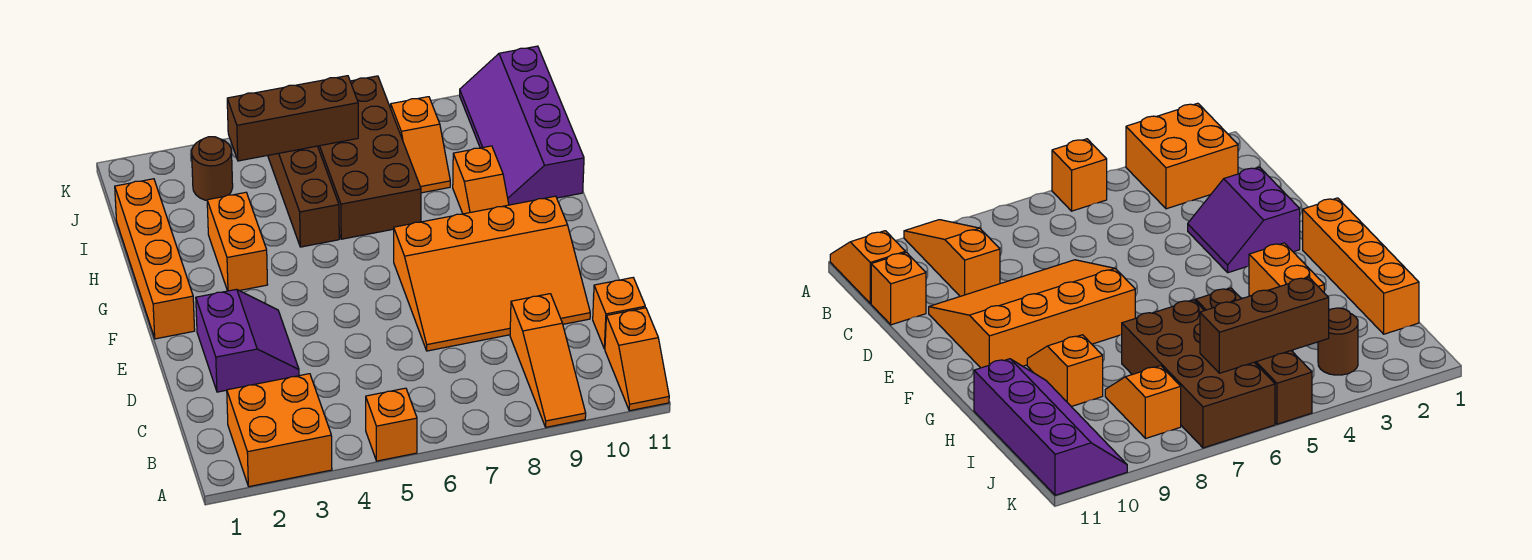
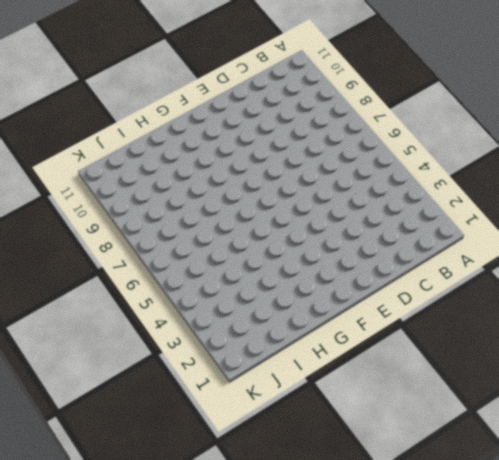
none -> orange 2x2 brick [227,374,332,487]
none -> orange 1x1 brick [366,388,417,461]
none -> orange 1x3 slope [510,294,586,427]

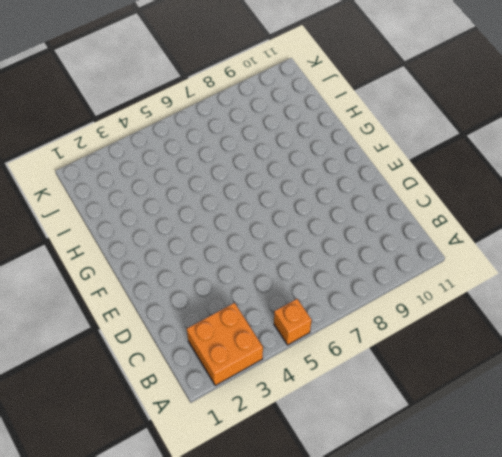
none -> orange 1x3 slope [510,294,586,427]
none -> orange 1x2 slope [605,308,669,411]
none -> orange 1x1 brick [593,278,645,349]

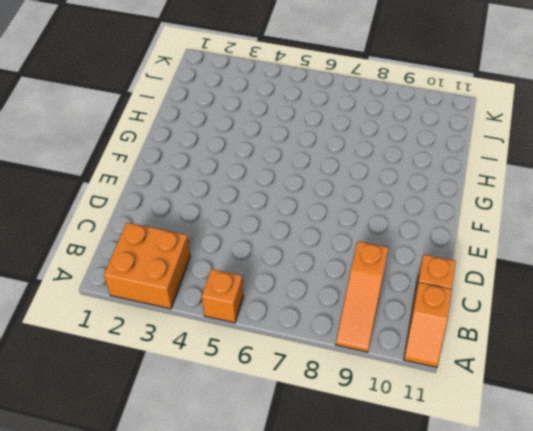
none -> purple 2x2 slope [196,289,299,392]
none -> orange 3x4 slope [394,196,590,351]
none -> orange 1x4 brick [115,179,195,339]

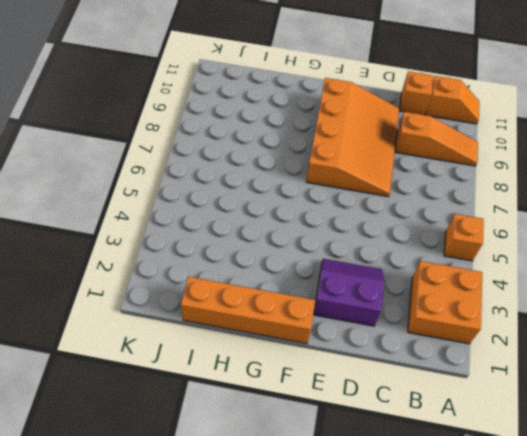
none -> orange 1x2 brick [207,192,268,291]
none -> orange 1x2 slope [453,146,509,214]
none -> brown 1x4 brick [268,146,339,247]

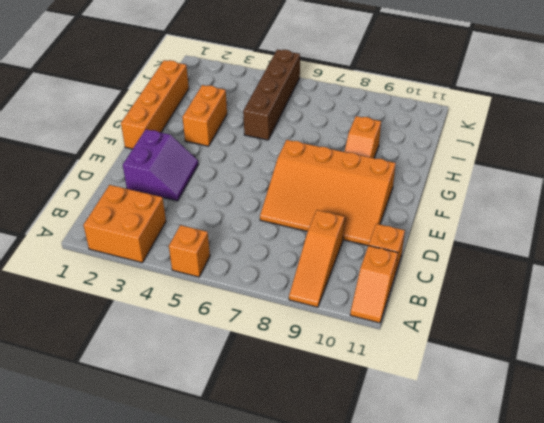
none -> brown 2x4 brick [318,76,421,239]
none -> purple 2x4 slope [460,46,584,205]
none -> orange 1x2 slope [391,97,450,193]

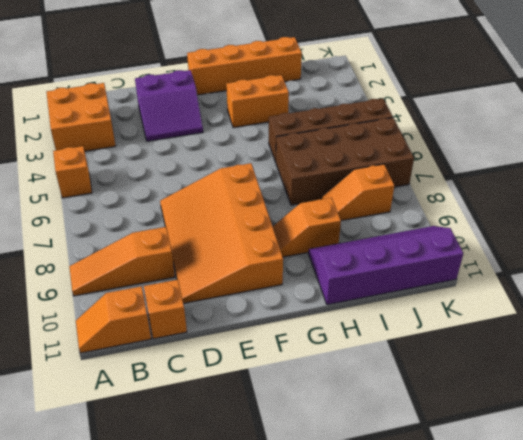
none -> brown 1x1 round brick [192,137,233,200]
none -> brown 1x3 brick [227,76,358,161]

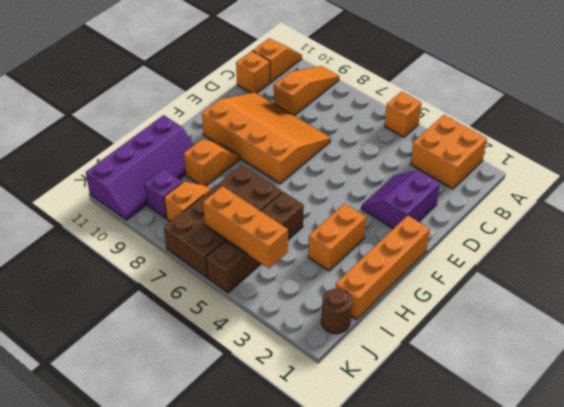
brown 1x1 round brick [321,289,352,334] -> brown 1x1 round brick moved to [192,137,233,200]
orange 1x3 brick [203,186,288,269] -> brown 1x3 brick [227,76,358,161]
purple 1x1 brick [144,169,182,218] -> none

